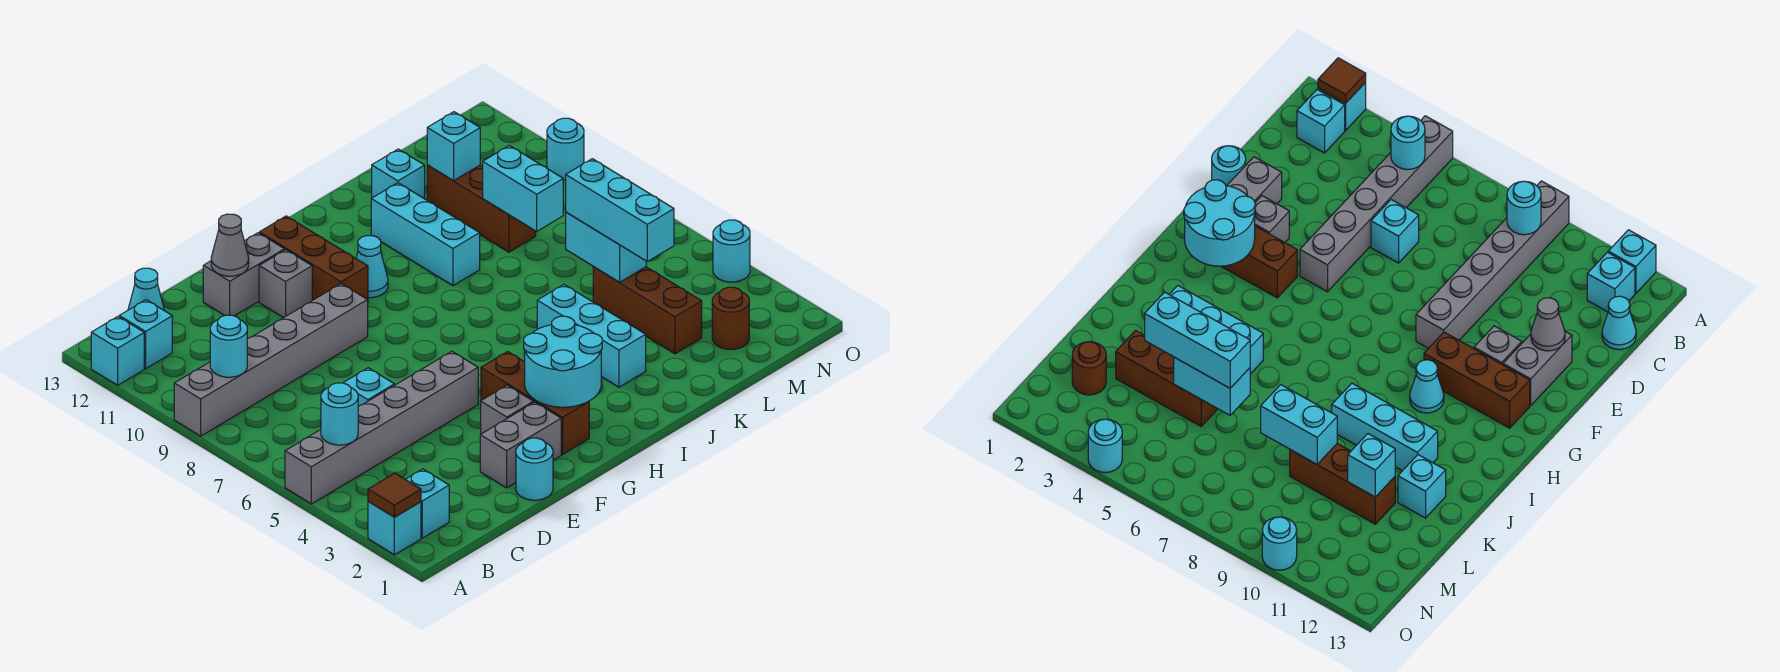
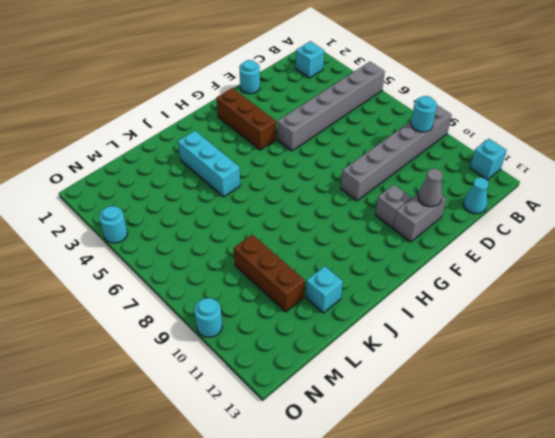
none -> cyan 1x1 brick [368,502,421,555]
none -> cyan 1x1 brick [119,300,172,369]
none -> cyan 1x1 brick [343,368,395,407]
none -> grey 1x2 brick [480,402,561,488]

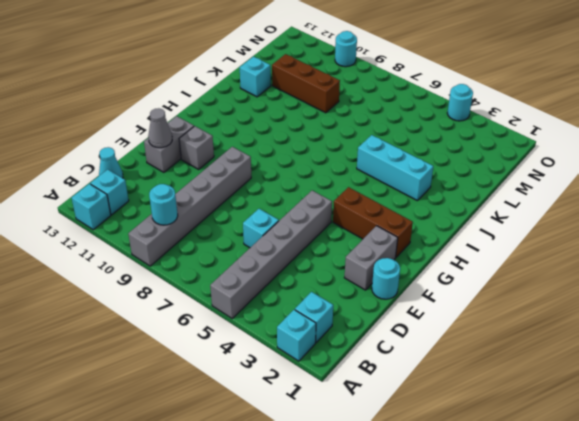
none -> grey 1x1 brick [481,385,534,434]
none -> brown 1x3 brick [260,216,368,300]
none -> cyan 1x1 cone [356,236,388,298]
none -> cyan 1x3 brick [371,183,480,286]

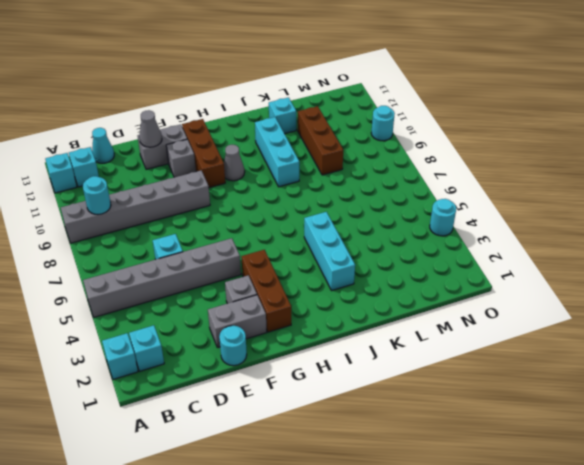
grey 1x1 cone [224,145,245,181] -> cyan 1x1 cone [356,236,388,298]
none -> brown 1x3 brick [593,267,702,354]
none -> brown 1x1 round brick [712,287,749,349]
none -> brown 1x1 tile [368,473,421,517]
none -> cyan 1x1 round brick [321,383,358,445]

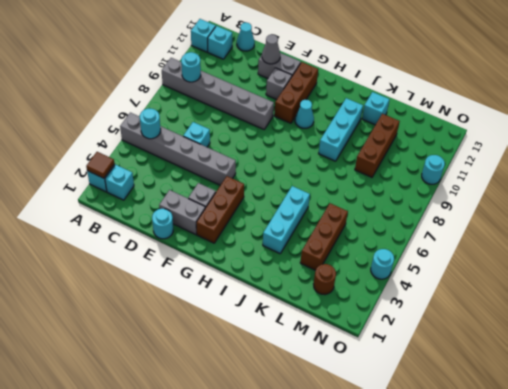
none -> cyan 2x2 round brick [524,316,602,407]
none -> cyan 1x2 brick [566,212,646,282]
none -> cyan 1x2 brick [483,146,563,231]
none -> cyan 1x1 brick [427,112,480,181]

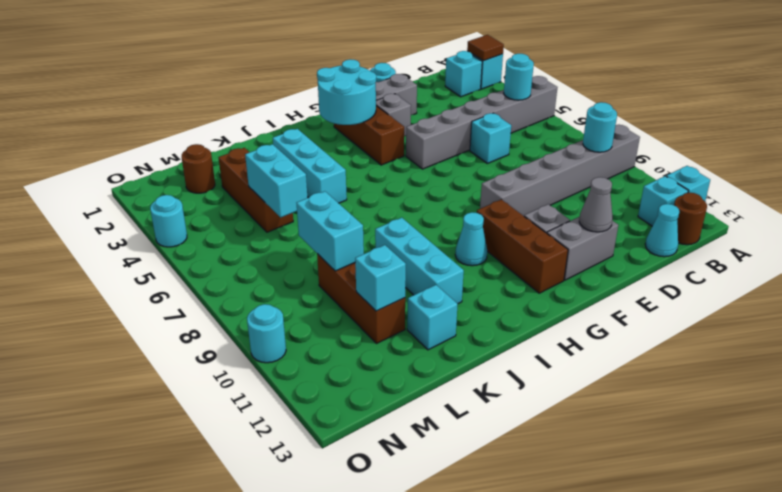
brown 1x1 round brick [674,193,707,245] -> none
none -> cyan 1x3 brick [566,159,674,262]

